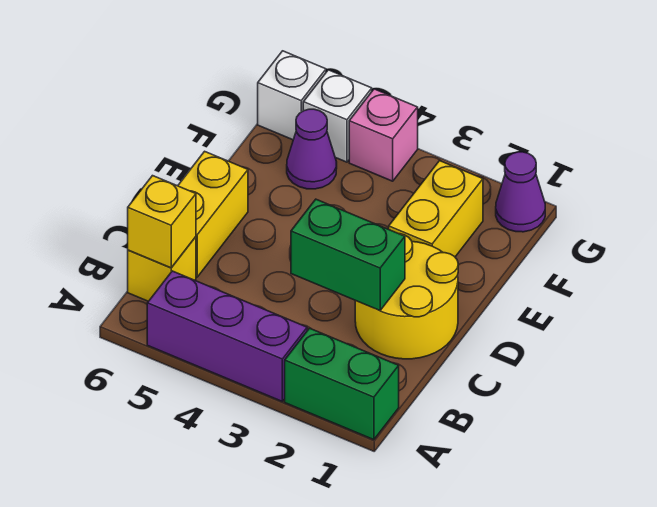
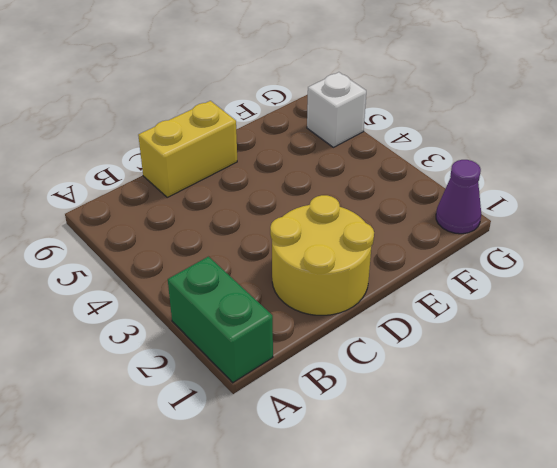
none -> purple 1x3 brick [147,271,307,401]
none -> yellow 1x1 brick [128,237,196,301]
none -> yellow 1x2 brick [389,161,483,257]

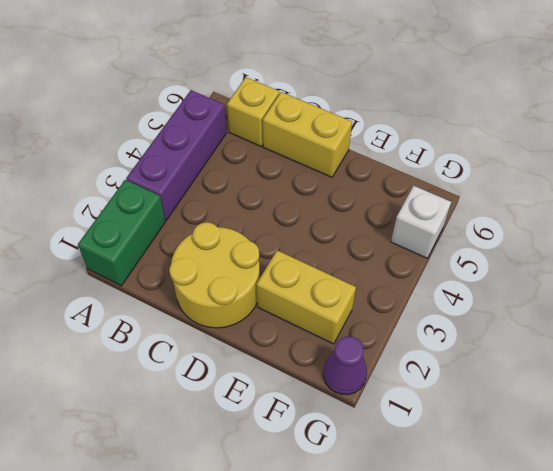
none -> purple 1x1 cone [287,109,337,189]
none -> pink 1x1 brick [349,89,418,181]
none -> white 1x1 brick [258,51,326,140]

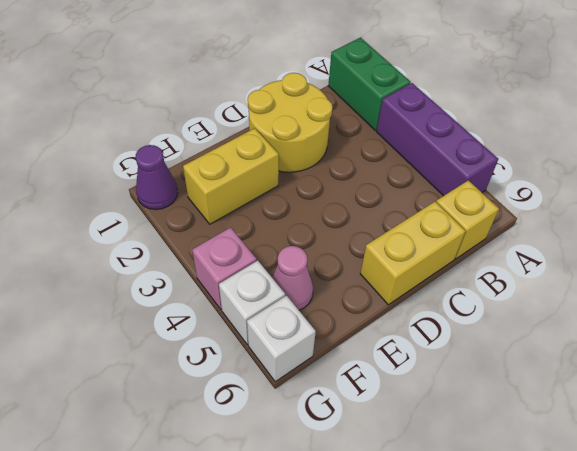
pink 1x1 cone [272,246,313,310] -> purple 1x1 cone [287,109,337,189]
none -> yellow 1x1 brick [128,176,196,268]
none -> green 1x2 brick [291,199,405,311]

